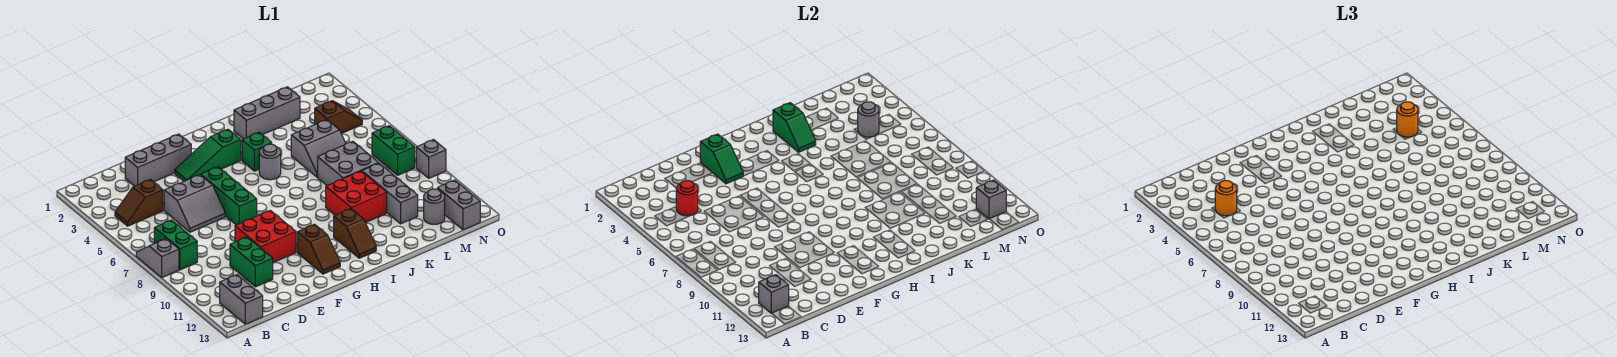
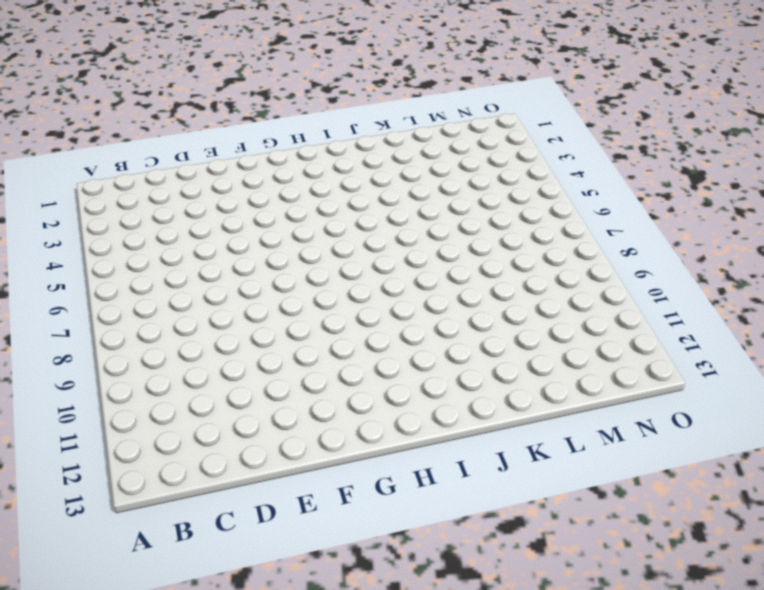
none -> grey 1x2 slope [136,239,179,278]
none -> brown 1x2 slope [115,180,163,226]
none -> green 1x2 brick [154,220,197,270]
none -> grey 1x2 brick [220,275,263,324]

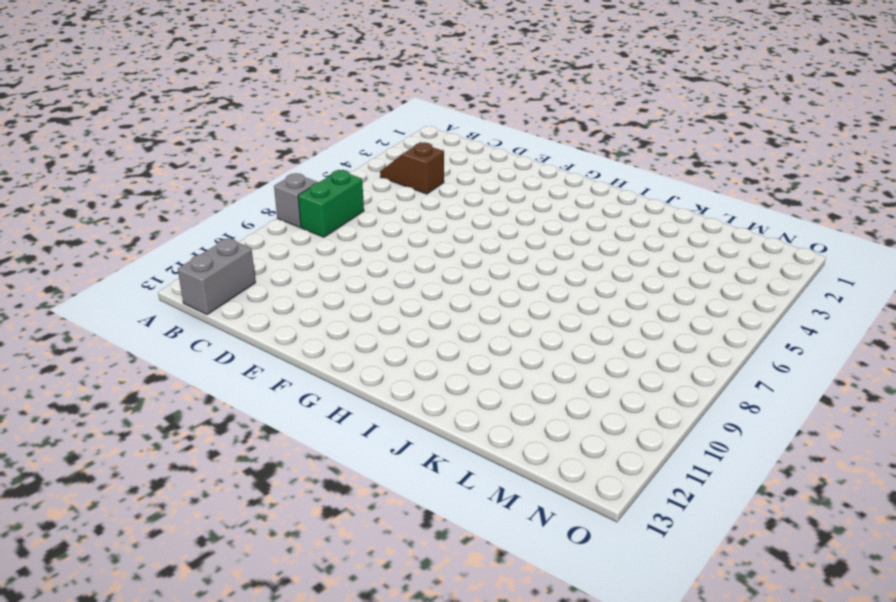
none -> grey 1x3 brick [125,134,191,186]
none -> grey 2x2 slope [164,175,225,232]
none -> green 1x2 brick [230,237,273,287]
none -> red 2x2 brick [235,210,296,263]

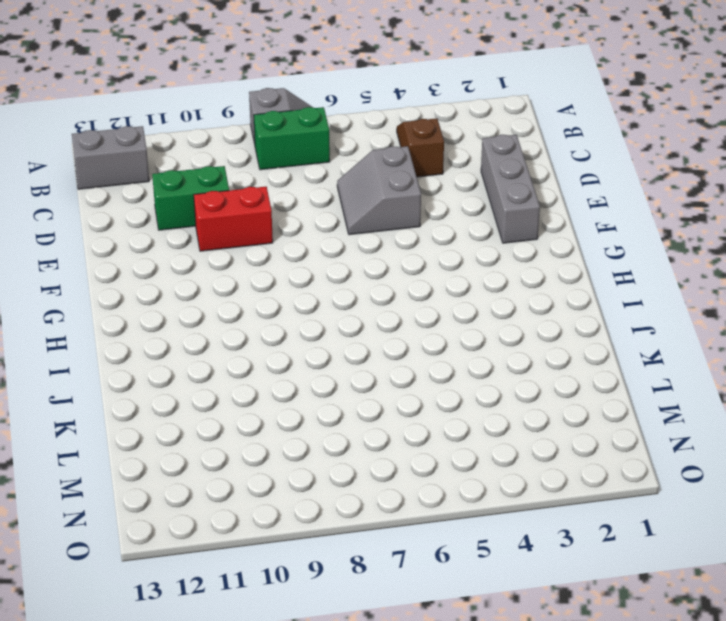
red 1x2 brick [194,187,273,251] -> red 2x2 brick [235,210,296,263]
none -> green 1x3 slope [175,129,241,181]
none -> green 1x3 brick [201,167,257,225]
none -> brown 1x2 slope [297,224,340,274]
none -> green 1x1 brick [242,132,272,171]

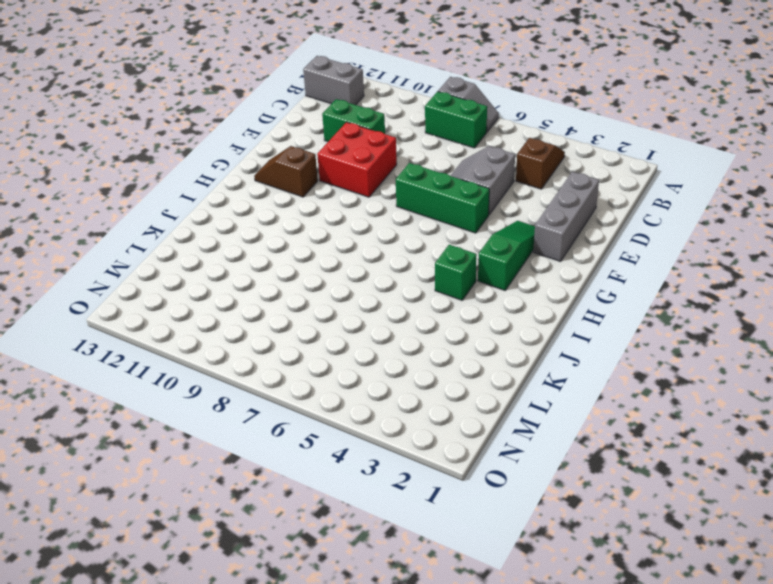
none -> grey 1x1 round brick [259,144,281,180]
none -> brown 1x2 slope [334,209,376,258]
none -> grey 1x3 brick [234,87,300,139]
none -> red 2x2 brick [326,171,387,223]

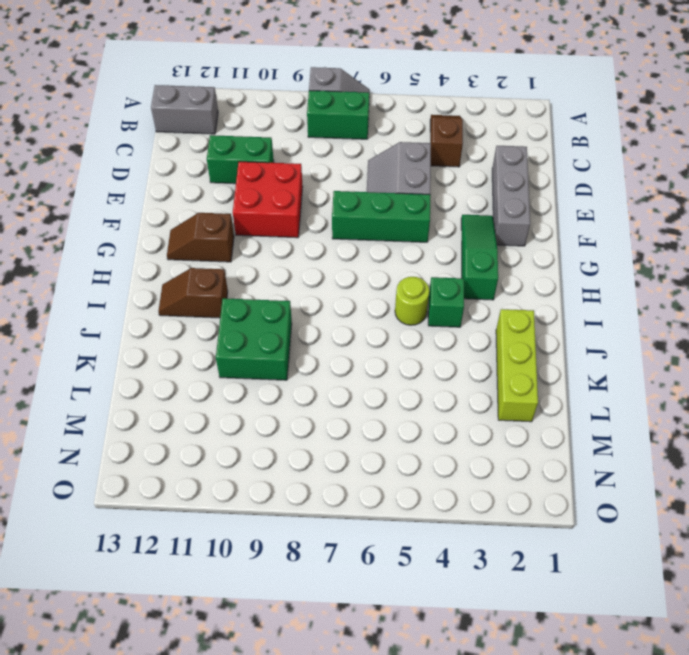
lime 1x1 round brick [395,277,429,325] -> grey 1x1 round brick [259,144,281,180]
lime 1x3 brick [496,309,538,422] -> grey 1x3 brick [234,87,300,139]
green 2x2 brick [216,298,292,380] -> red 2x2 brick [326,171,387,223]
none -> grey 2x2 slope [291,120,346,177]
none -> grey 2x2 brick [318,141,378,185]
none -> grey 1x3 brick [362,163,418,224]
none -> brown 1x2 slope [315,101,362,134]

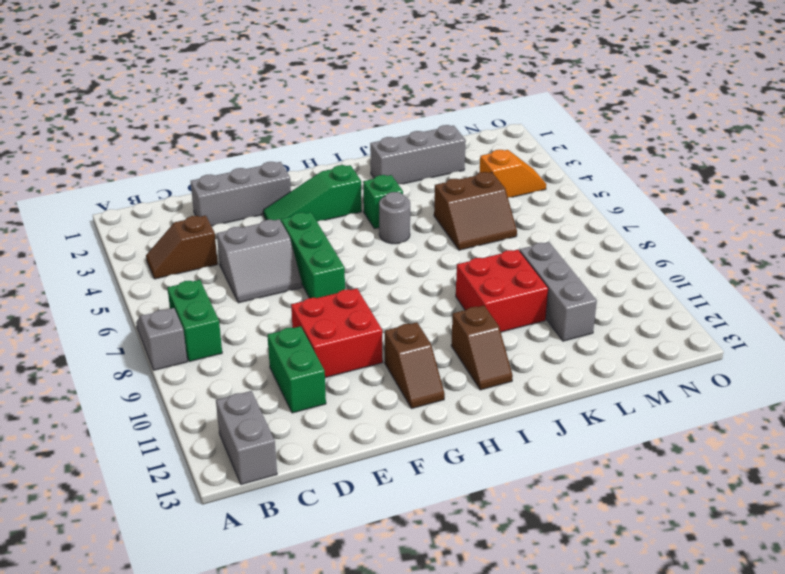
brown 2x2 slope [434,172,517,250] -> grey 2x2 slope [291,120,346,177]
orange 1x2 slope [479,150,546,197] -> brown 1x2 slope [315,101,362,134]
none -> grey 2x2 brick [318,141,378,185]
none -> grey 1x1 round brick [424,189,445,224]
none -> green 1x2 brick [372,126,415,175]
none -> grey 1x2 brick [437,180,480,230]

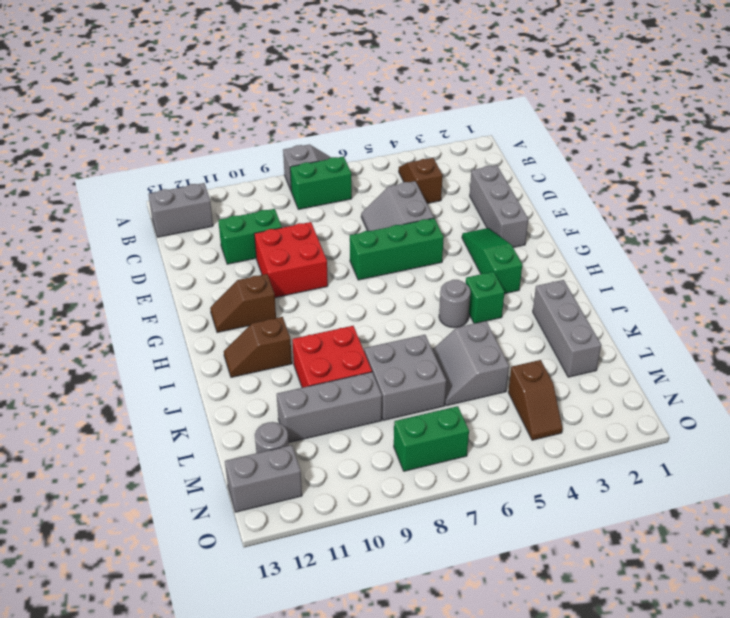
none -> grey 1x1 brick [416,140,446,178]
none -> grey 1x1 brick [759,275,789,313]
none -> red 1x1 round brick [676,181,698,216]
none -> green 1x2 slope [700,134,743,184]

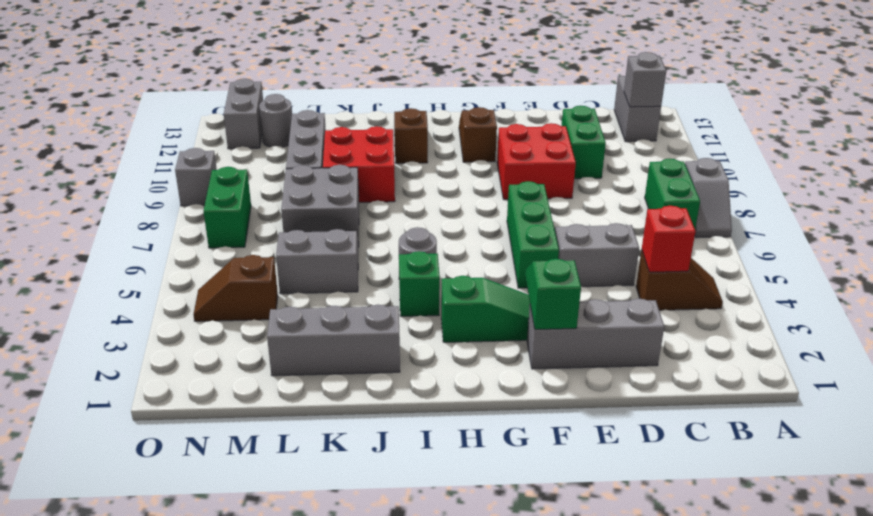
red 1x1 brick [642,206,695,272] -> red 1x1 round brick [676,181,698,216]
none -> green 1x2 slope [773,103,816,152]
none -> grey 1x1 round brick [858,102,879,137]
none -> grey 1x1 brick [976,180,1006,219]
none -> orange 1x1 round brick [1215,181,1237,216]

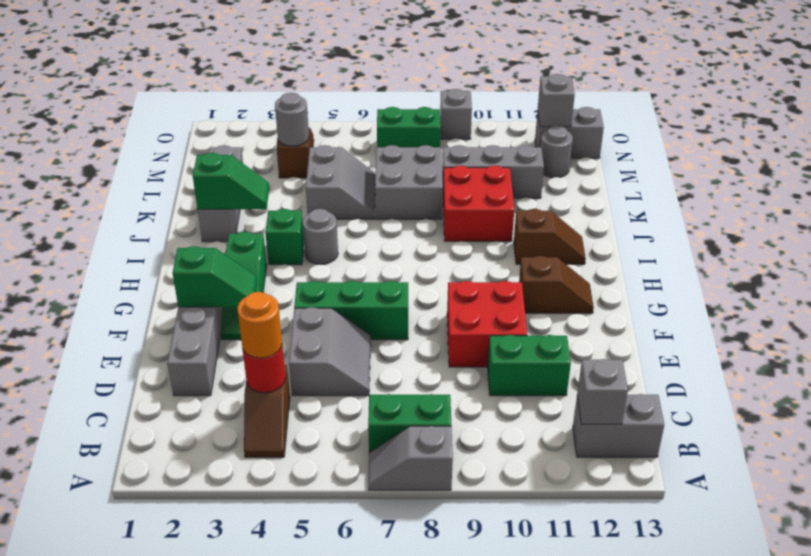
none -> orange 1x1 round brick [1397,102,1418,137]

